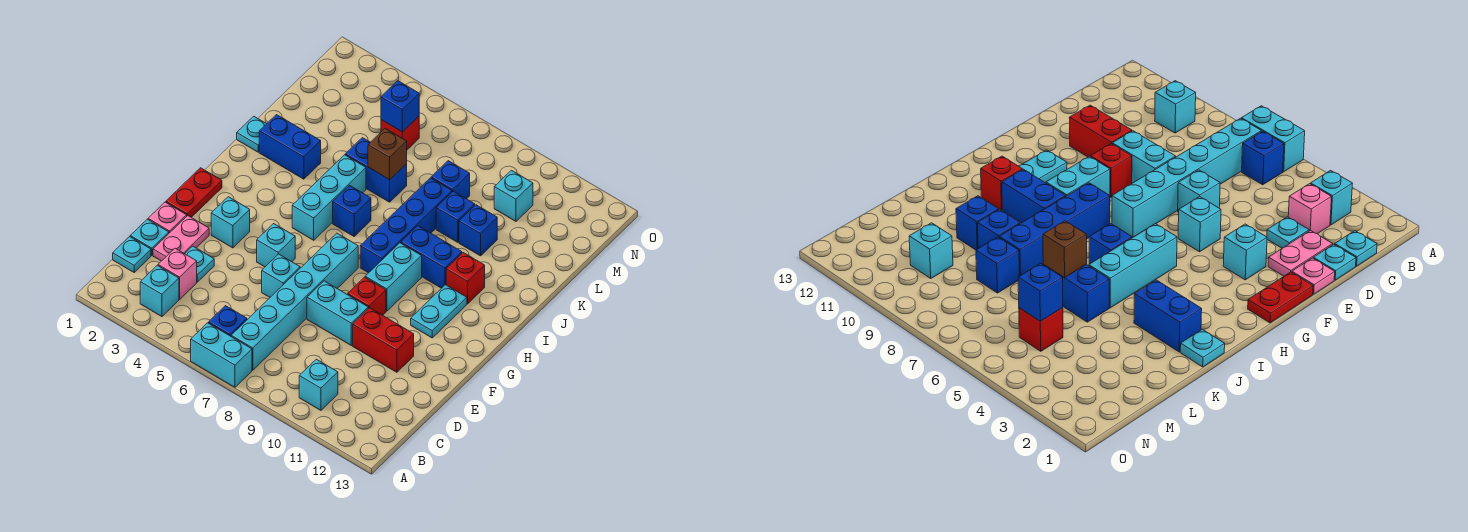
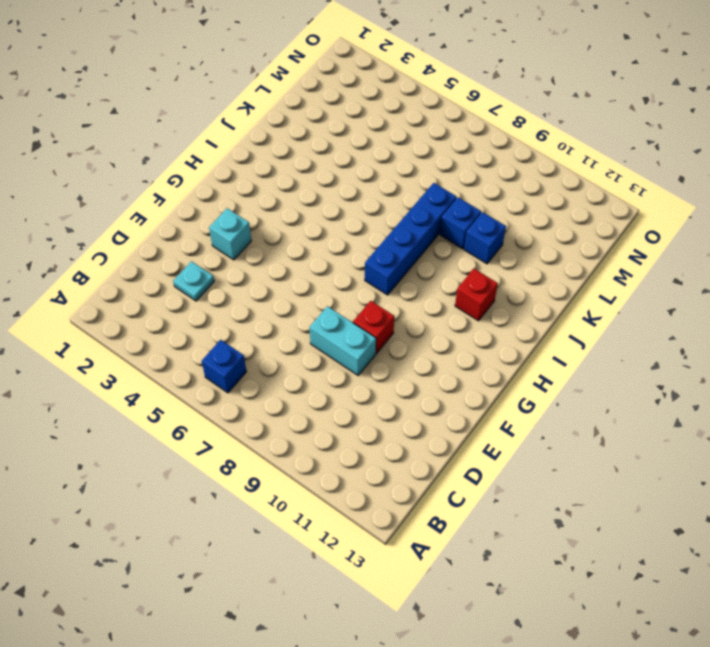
none -> cyan 1x2 brick [191,323,252,387]
none -> cyan 1x1 brick [140,265,179,317]
none -> cyan 1x6 brick [231,233,358,370]
none -> cyan 1x1 brick [299,359,338,410]

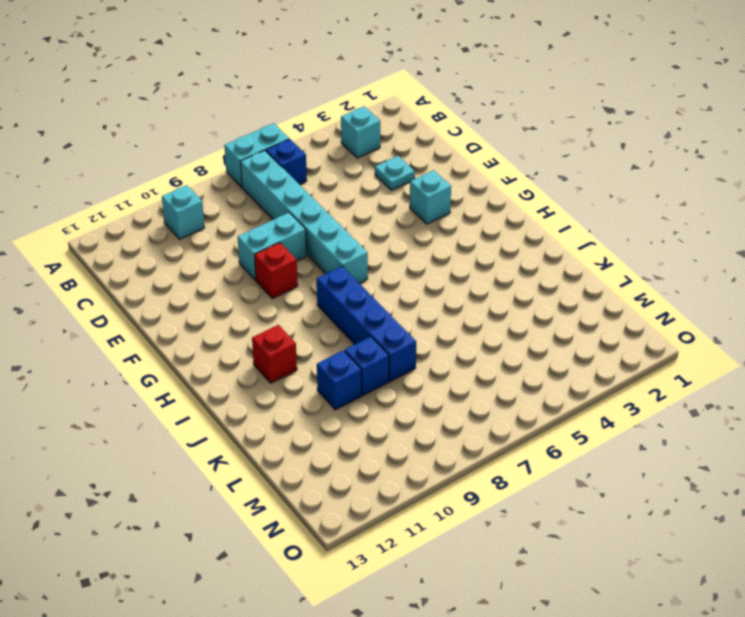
none -> cyan 1x1 plate [113,237,151,272]
none -> pink 1x1 brick [158,248,197,299]
none -> cyan 1x1 plate [130,219,169,255]
none -> pink 1x2 plate [153,216,209,261]

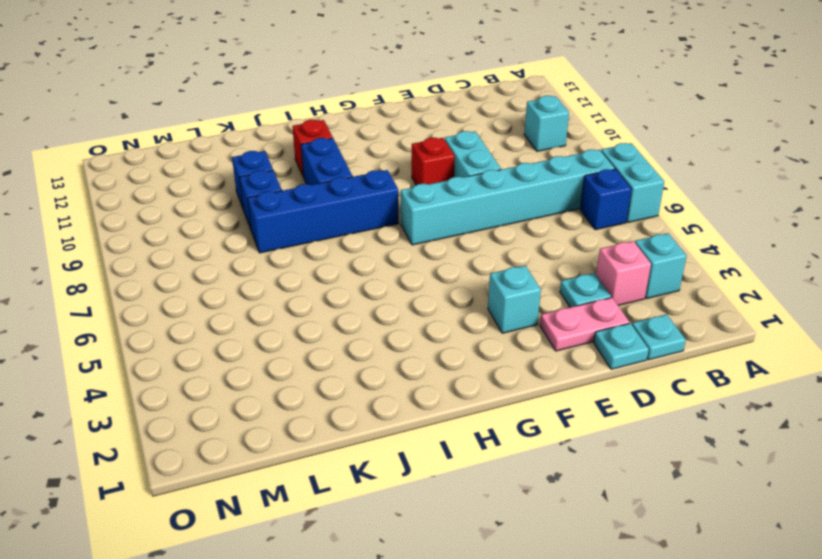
none -> pink 1x1 plate [148,202,187,233]
none -> cyan 1x1 brick [262,254,300,297]
none -> red 1x2 brick [353,308,414,372]
none -> red 1x2 plate [166,168,222,217]

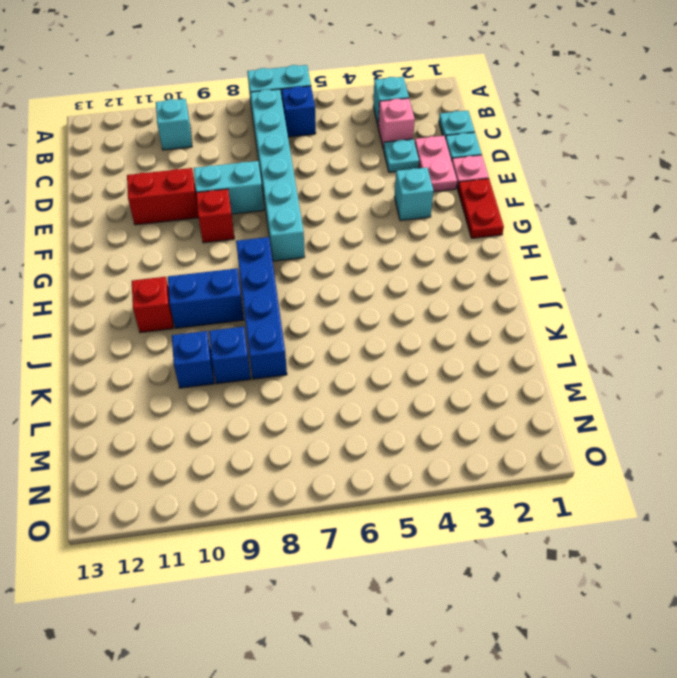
none -> cyan 1x1 brick [262,254,300,297]
none -> cyan 1x1 brick [257,224,295,267]
none -> cyan 1x2 brick [365,243,422,311]
none -> cyan 1x2 plate [411,285,467,338]

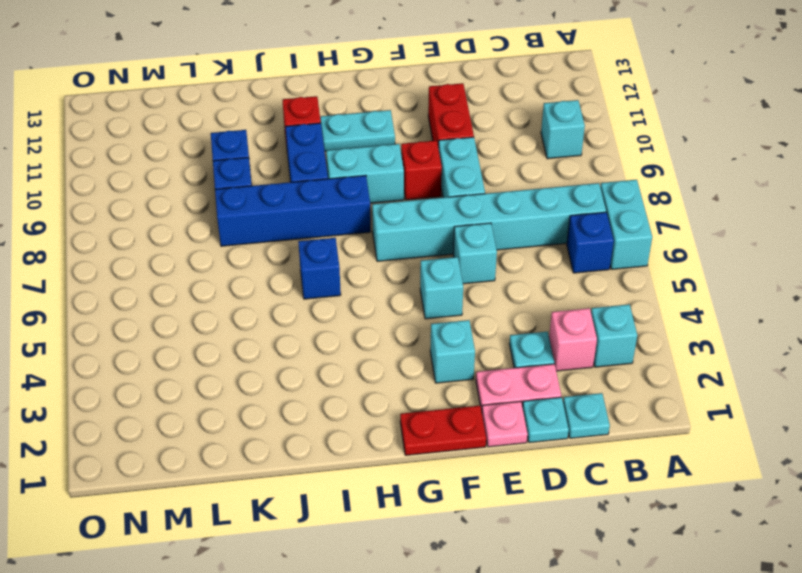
none -> cyan 1x3 brick [292,155,366,240]
none -> cyan 1x1 plate [237,116,266,152]
none -> blue 1x2 brick [259,115,321,179]
none -> blue 1x2 brick [345,138,407,202]

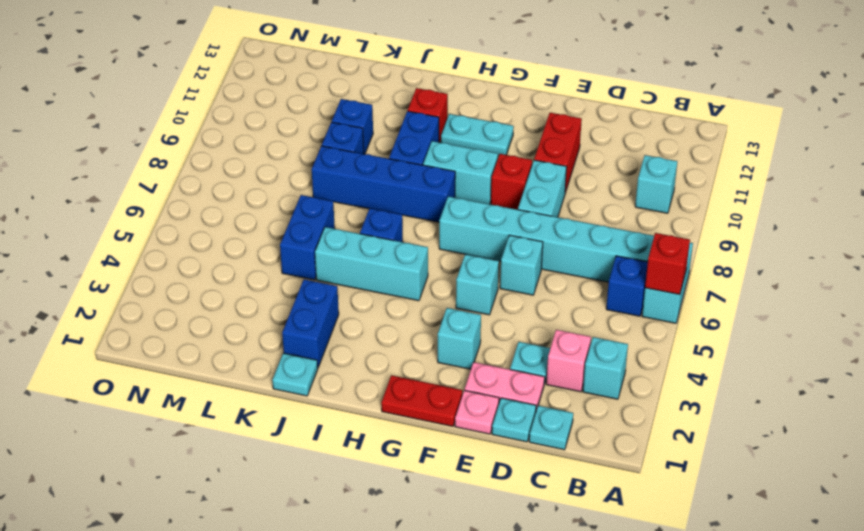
red 1x1 brick [645,233,690,295] -> red 1x1 brick moved to [381,117,419,150]
none -> blue 1x1 brick [431,161,470,199]
none -> cyan 1x1 brick [494,170,533,221]
none -> brown 1x1 brick [368,129,407,180]
none -> blue 1x1 brick [381,81,419,132]

